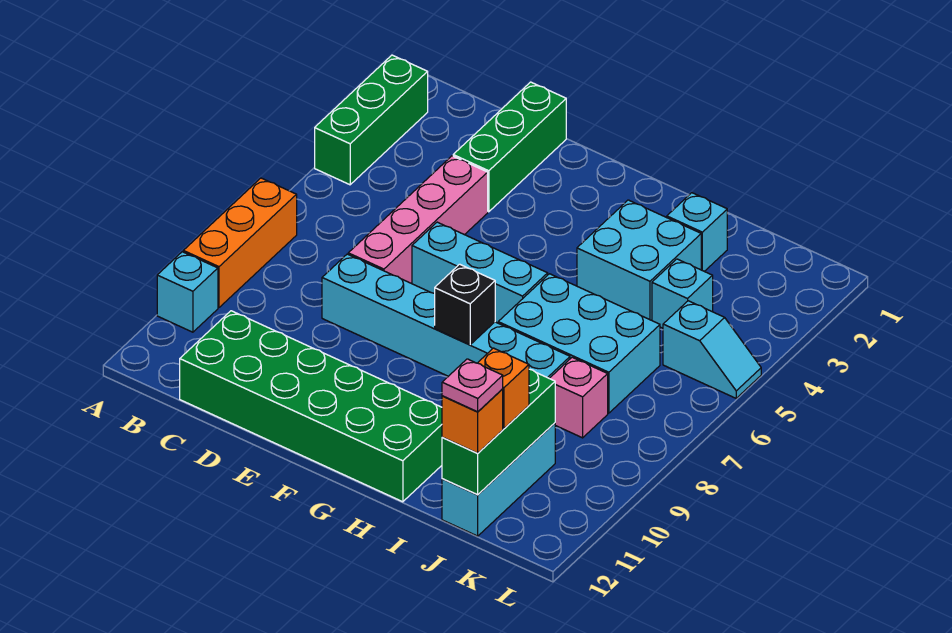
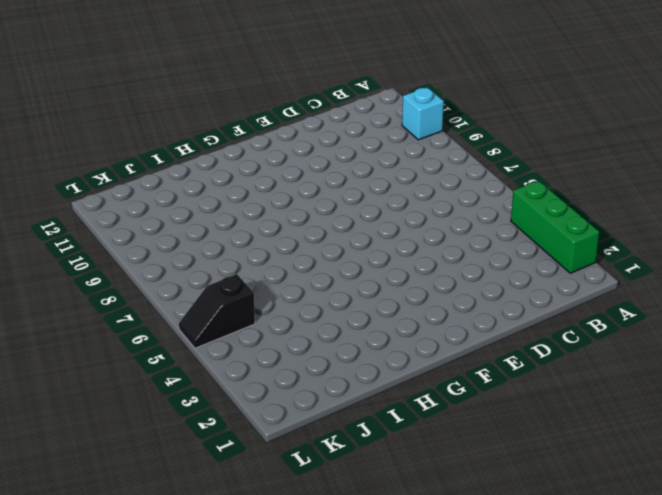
black 1x2 slope [179,274,255,348] -> cyan 1x2 slope [663,301,761,398]
none -> orange 1x3 brick [183,178,297,308]
none -> green 2x6 brick [180,311,442,502]
none -> green 1x3 brick [453,82,566,212]

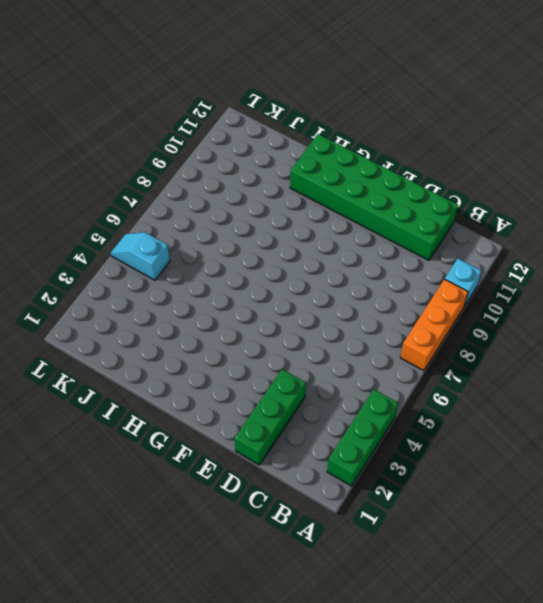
none -> pink 1x4 brick [348,156,488,284]
none -> cyan 1x6 brick [322,254,570,378]
none -> cyan 1x3 brick [412,222,548,323]

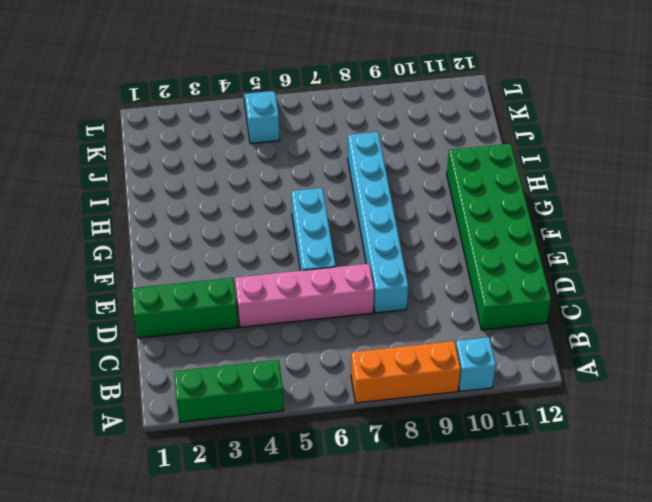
none -> cyan 2x2 brick [577,200,701,320]
none -> cyan 2x3 brick [498,274,660,413]
none -> cyan 1x1 brick [667,193,727,271]

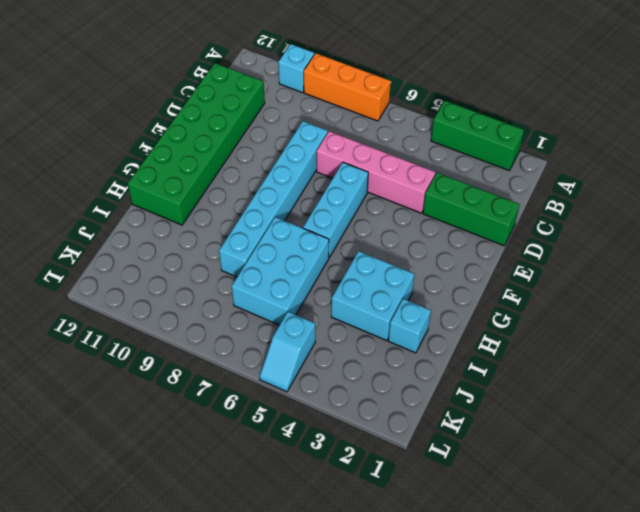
none -> cyan 1x1 brick [652,259,713,328]
none -> pink 1x1 brick [549,357,608,438]
none -> cyan 1x3 brick [442,423,555,536]

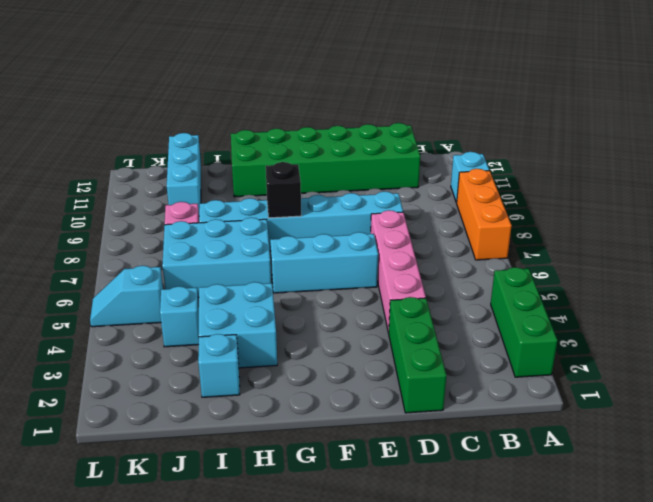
none -> green 1x3 brick [442,369,555,495]
none -> orange 1x1 brick [478,348,529,429]
none -> orange 1x1 brick [442,389,503,453]

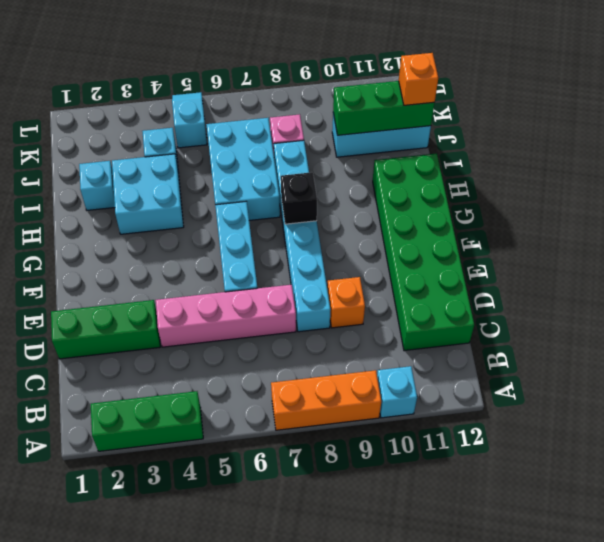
orange 1x1 brick [327,277,365,328] -> orange 1x1 brick moved to [478,348,529,429]
none -> pink 1x1 plate [442,359,503,412]

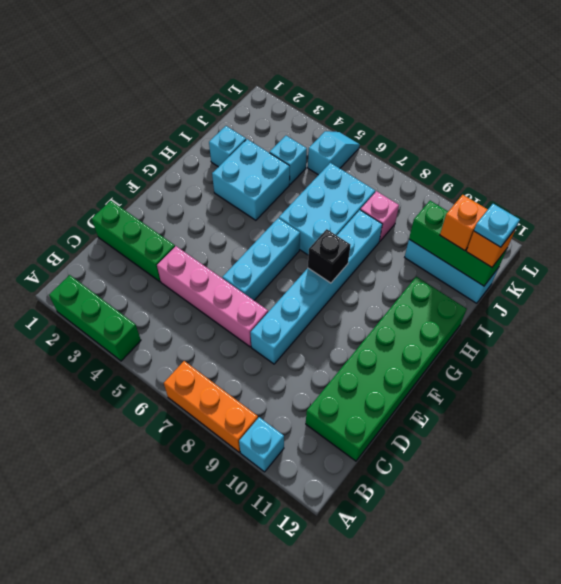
cyan 1x1 plate [474,204,520,247] -> pink 1x1 plate [442,359,503,412]

